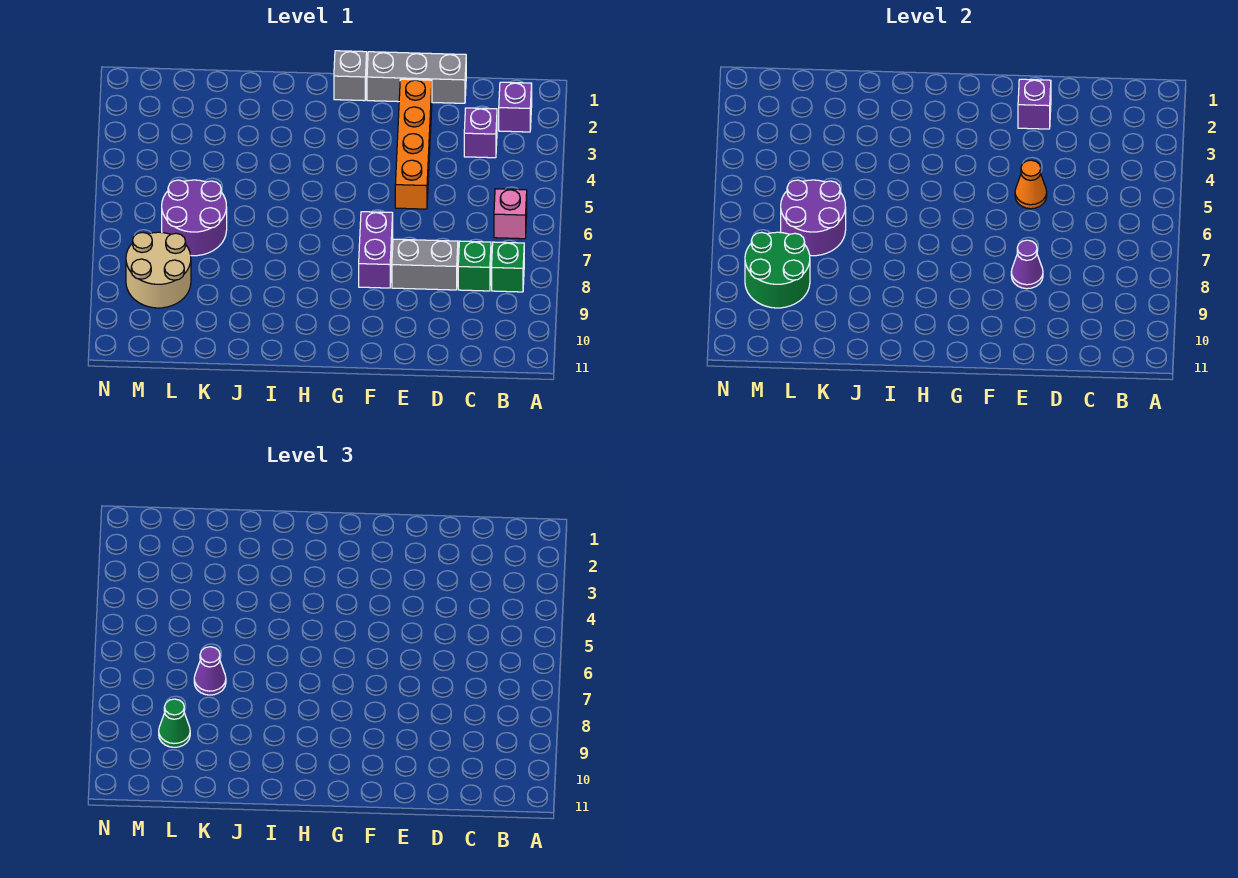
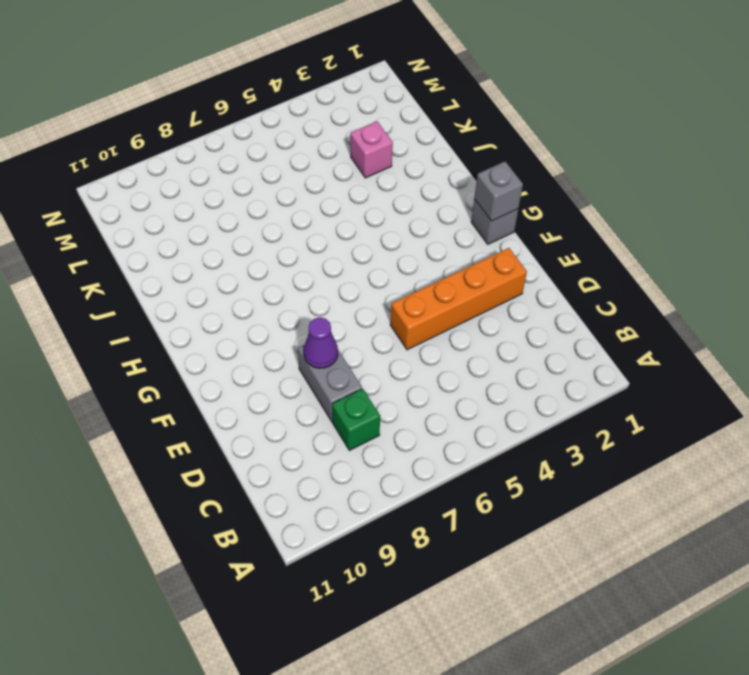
grey 1x1 brick [474,162,523,221] -> none
pink 1x1 brick [350,121,393,178] -> pink 1x1 brick moved to [494,189,527,239]
none -> purple 1x1 brick [499,82,532,132]
none -> green 1x1 brick [492,242,524,292]
none -> purple 1x1 brick [464,108,497,158]

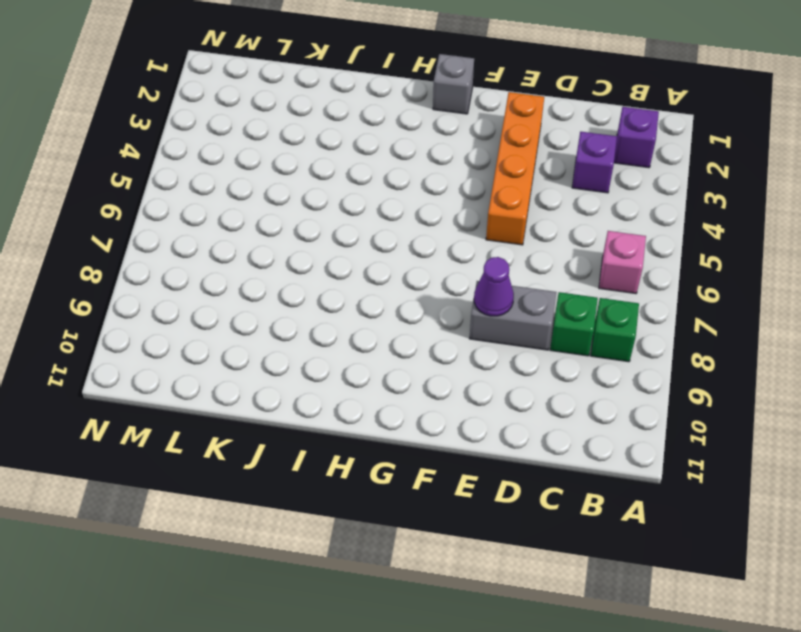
none -> grey 1x3 brick [367,52,466,103]
none -> purple 1x2 brick [359,212,393,288]
none -> purple 2x2 round brick [162,180,227,256]

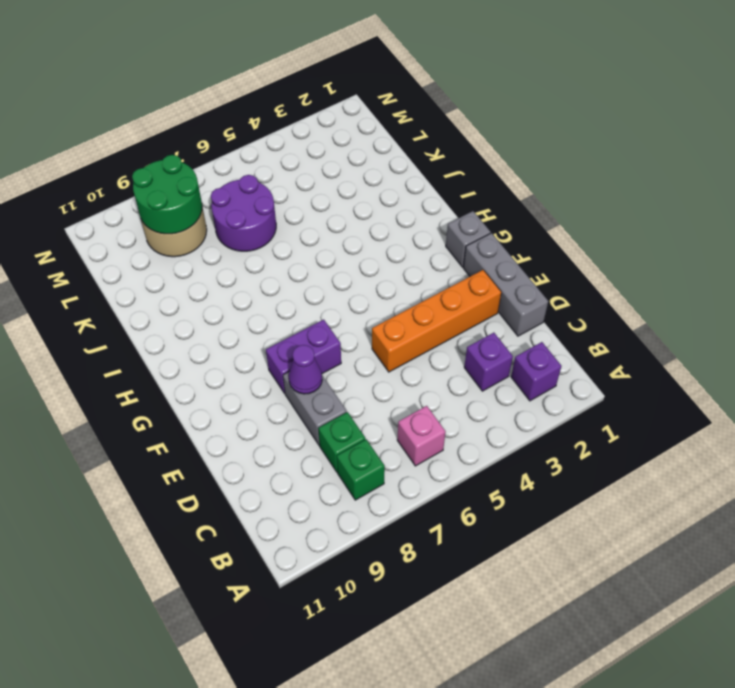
none -> purple 1x1 brick [1018,79,1051,129]
none -> orange 1x1 cone [1015,160,1047,209]
none -> purple 2x2 round brick [781,180,846,256]

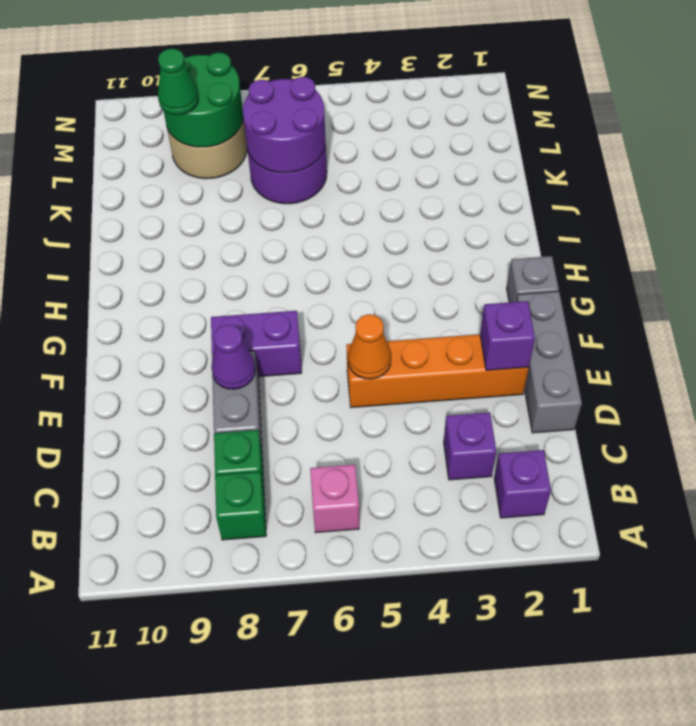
none -> purple 1x1 cone [194,647,226,695]

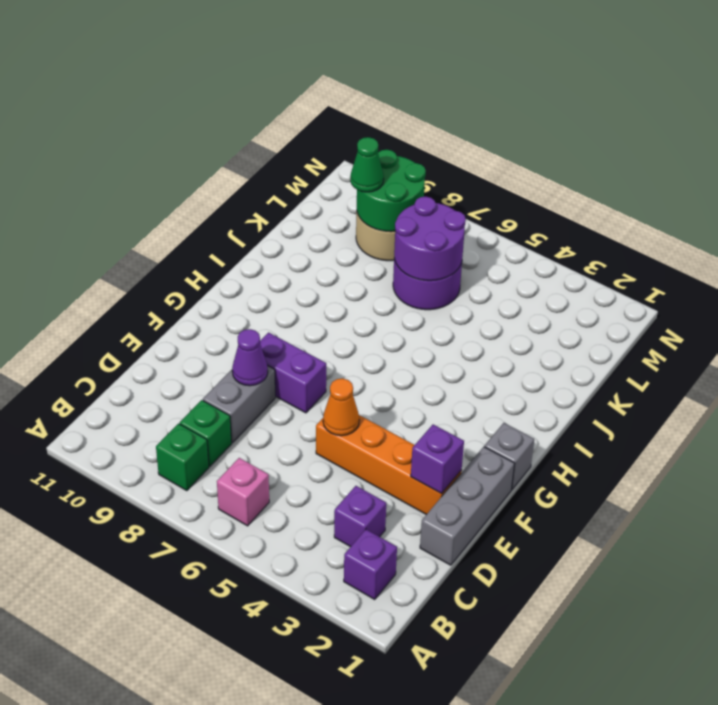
none -> purple 1x1 cone [194,647,226,695]

